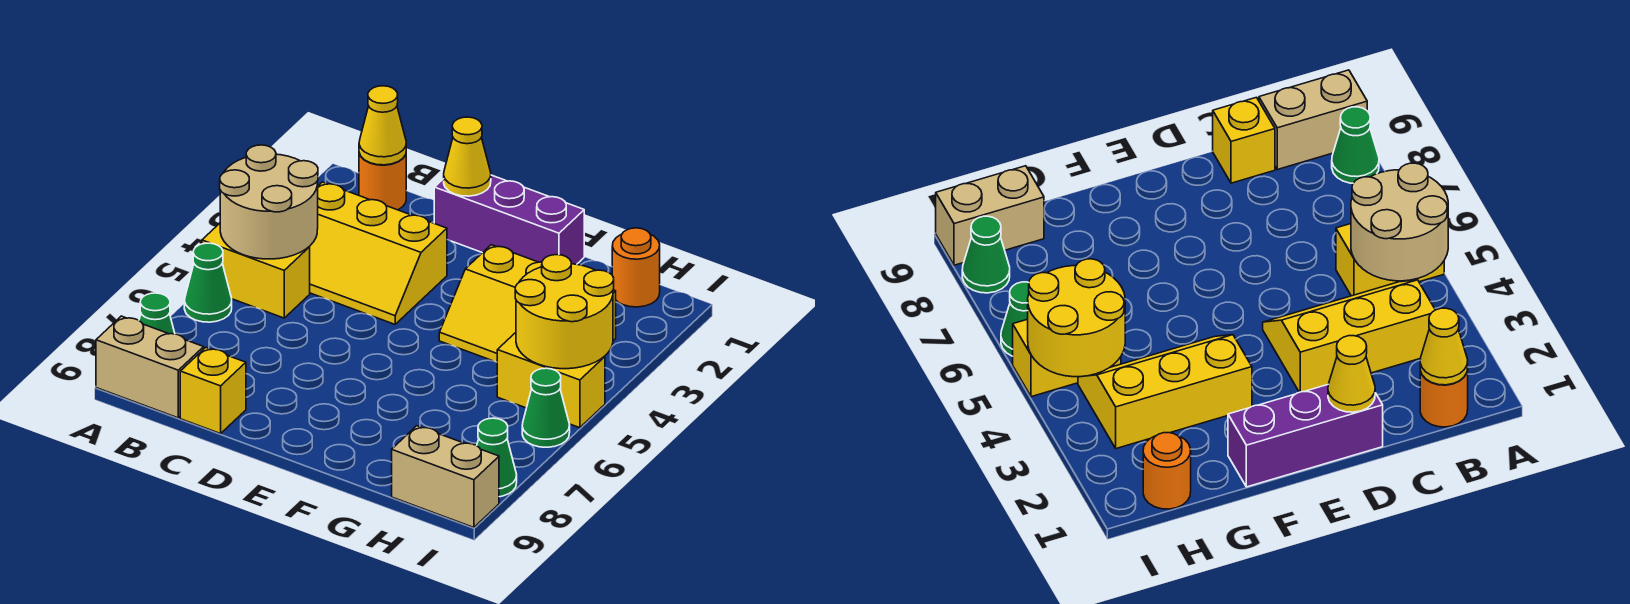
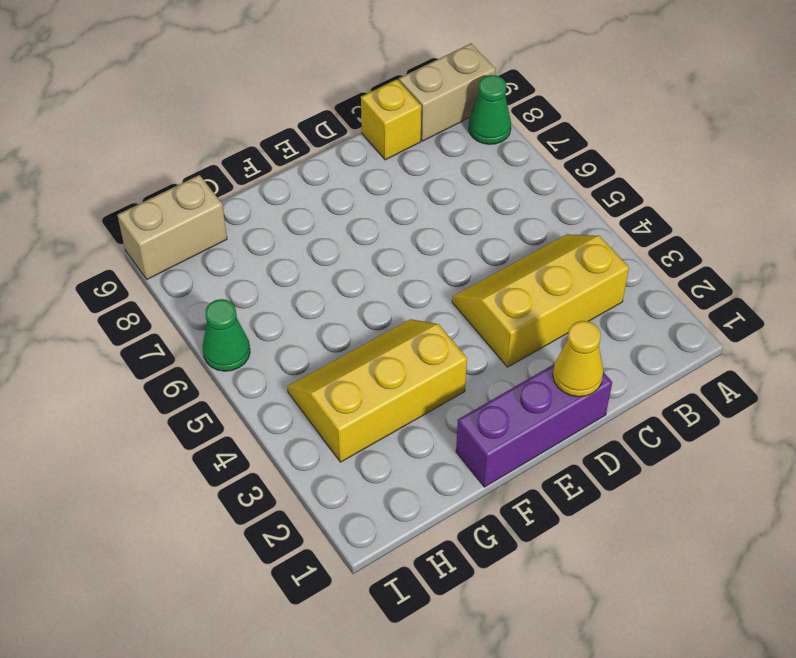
none -> yellow 1x2 brick [202,223,310,318]
none -> green 1x1 cone [184,243,232,322]
none -> orange 1x1 round brick [359,153,406,210]

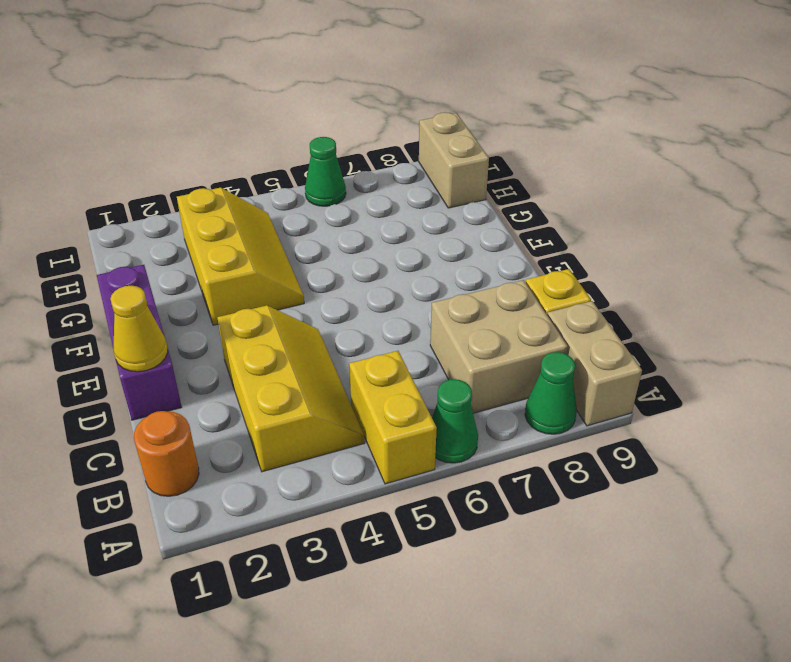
tan 2x2 brick [430,280,568,413] -> none
none -> orange 1x1 round brick [612,228,660,307]
none -> yellow 1x2 brick [497,333,605,428]
none -> green 1x1 cone [477,418,517,497]

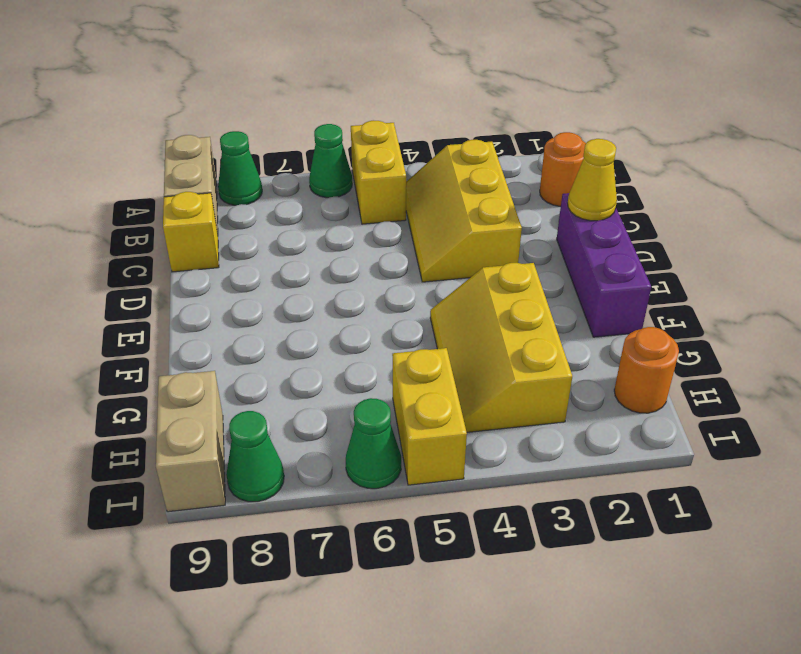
none -> tan 2x2 round brick [220,145,318,259]
none -> yellow 1x1 cone [359,86,406,165]
none -> yellow 2x2 round brick [515,255,614,369]

